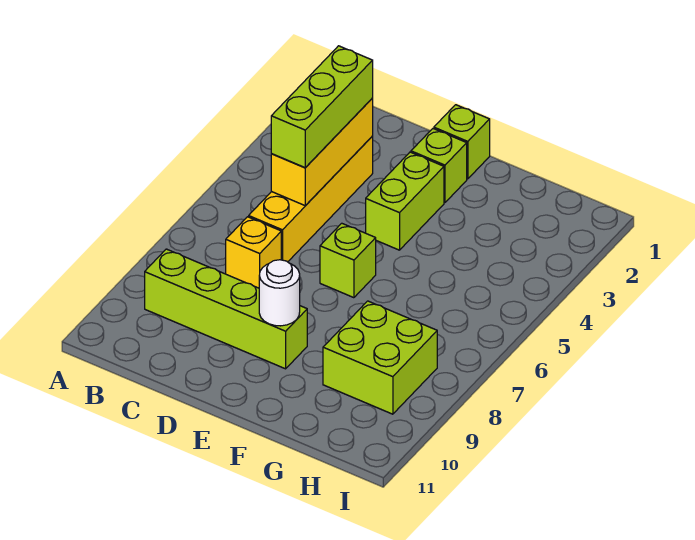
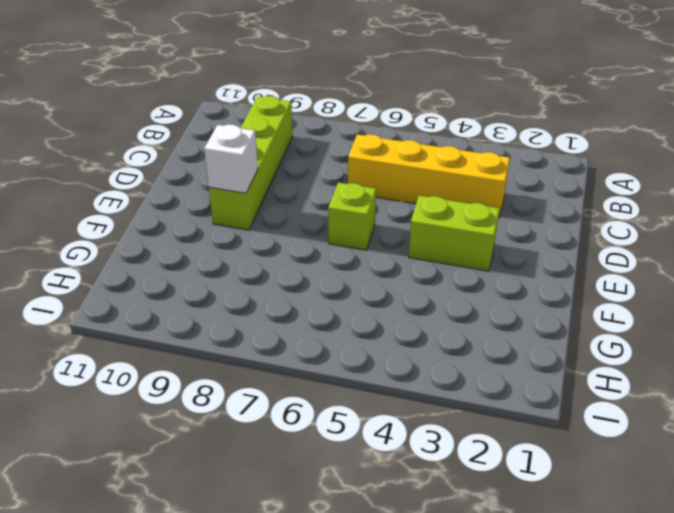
white 1x1 brick [204,125,258,193] -> white 1x1 round brick [259,260,300,326]
none -> yellow 1x1 brick [226,217,281,288]
none -> lime 1x1 brick [434,105,490,179]

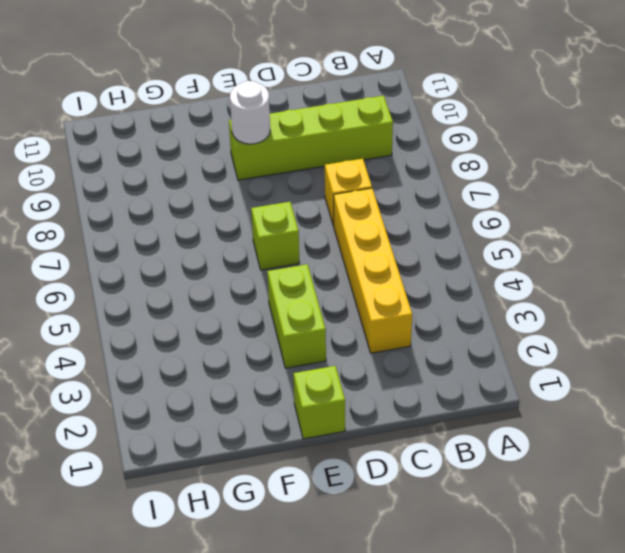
none -> lime 1x1 brick [411,129,467,203]
none -> lime 2x2 brick [323,301,437,414]

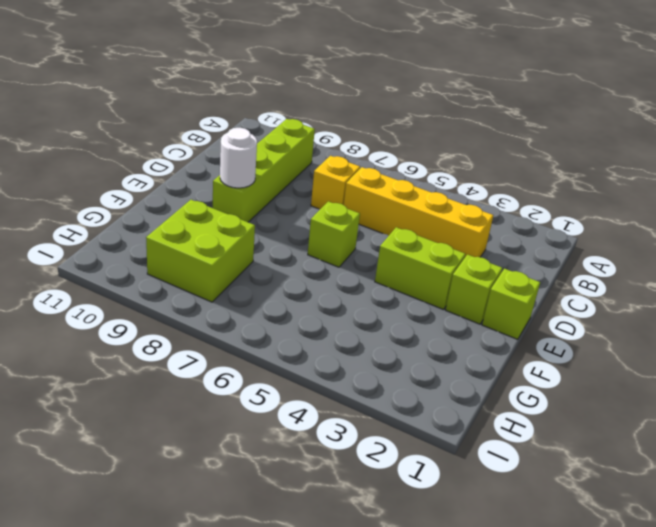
none -> yellow 1x3 brick [271,98,373,206]
none -> lime 1x3 brick [271,46,373,168]

